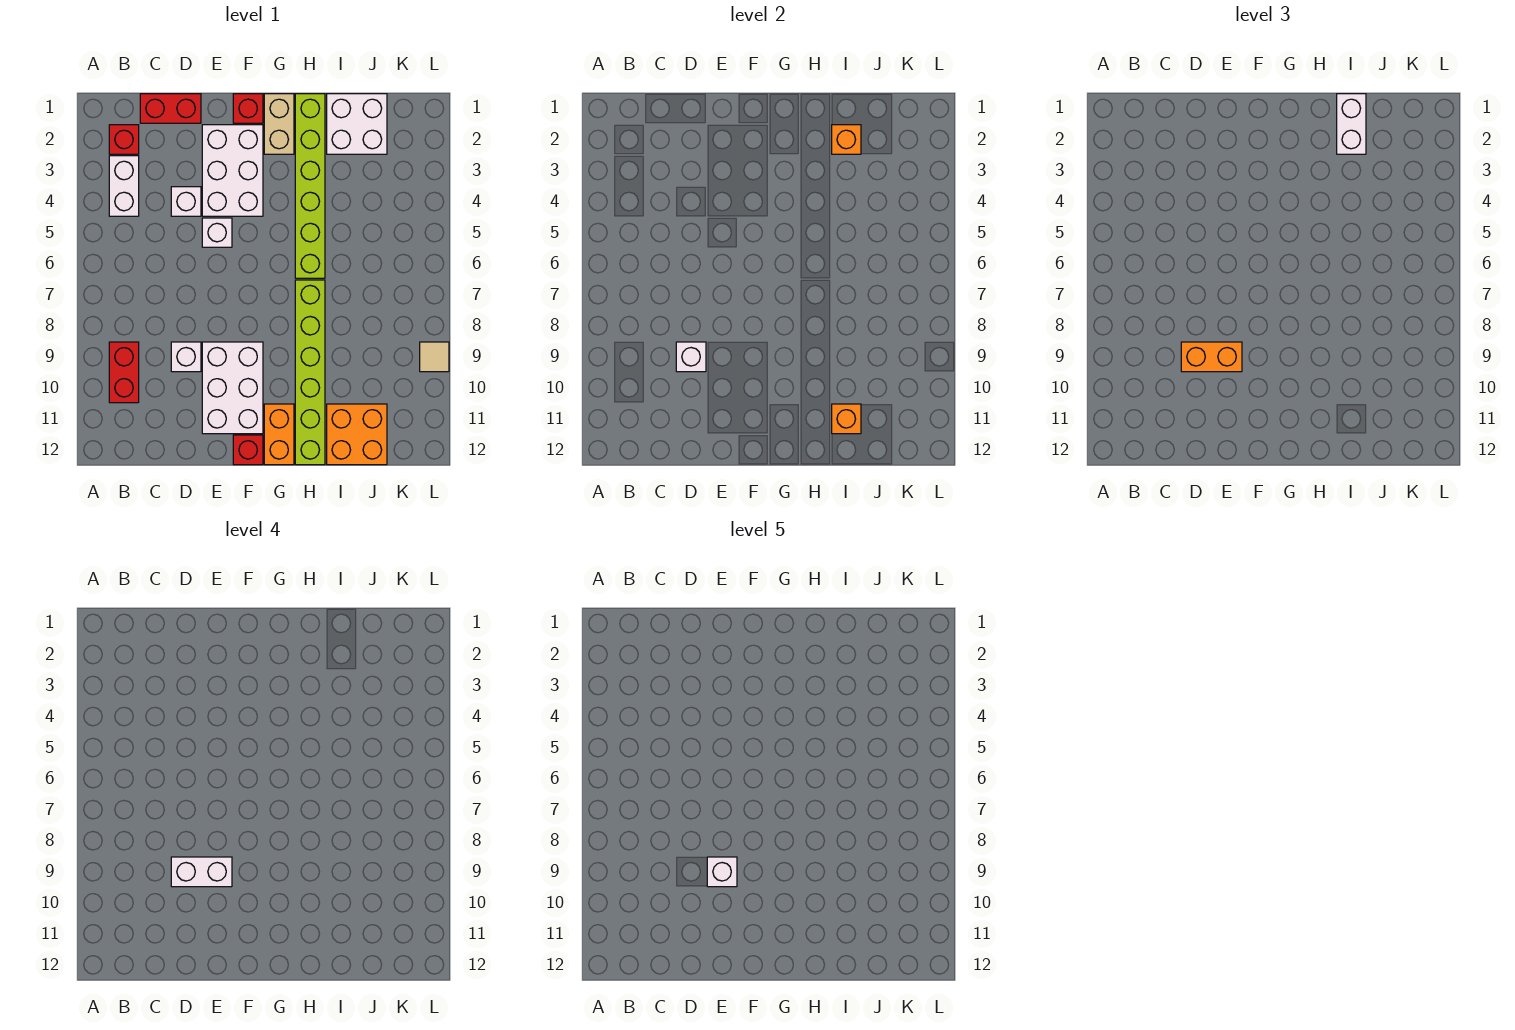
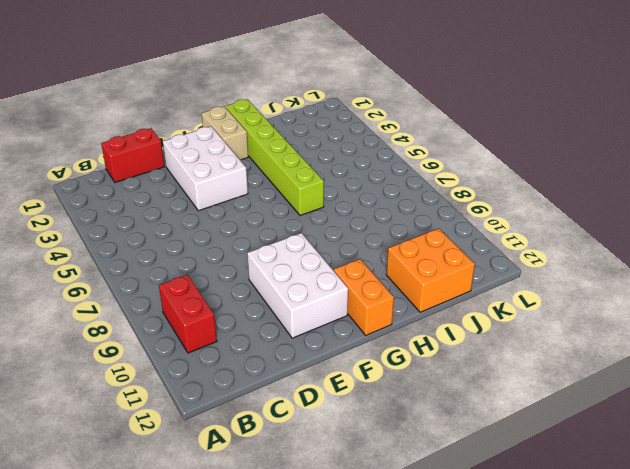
none -> red 1x1 brick [109,125,139,154]
none -> white 1x2 brick [109,156,139,216]
none -> white 1x1 brick [171,187,201,216]

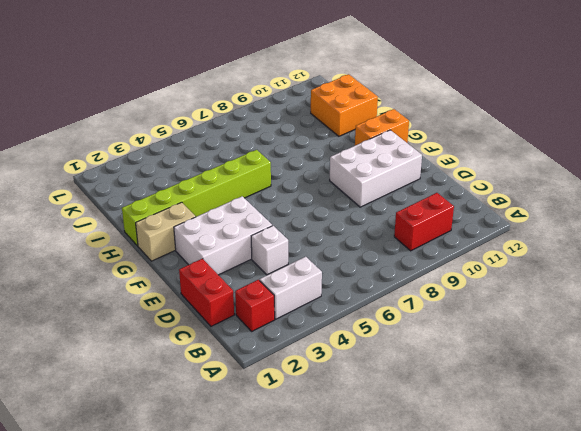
none -> white 1x1 brick [171,342,201,372]
none -> white 1x1 brick [202,218,232,247]
none -> red 1x1 brick [233,94,263,123]

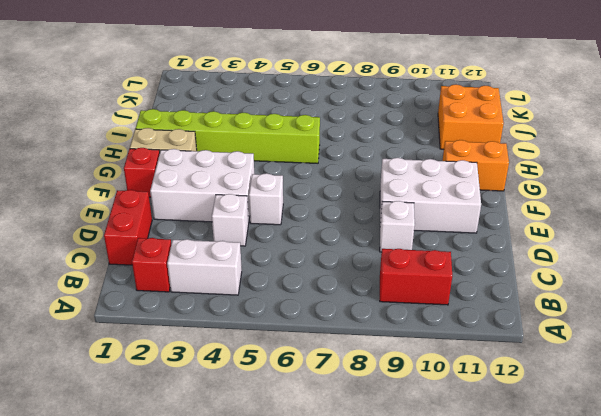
none -> red 1x1 brick [233,435,263,465]
none -> lime 1x6 brick [295,280,325,465]
none -> white 2x2 brick [327,94,387,154]

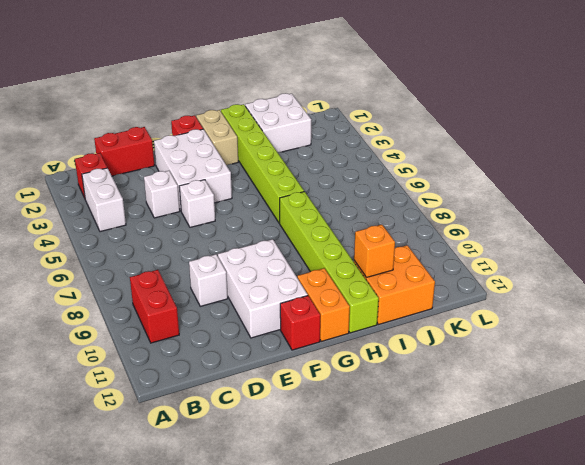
none -> tan 1x1 tile [420,342,449,372]
none -> white 1x1 brick [676,342,706,372]
none -> orange 1x1 brick [832,125,861,154]

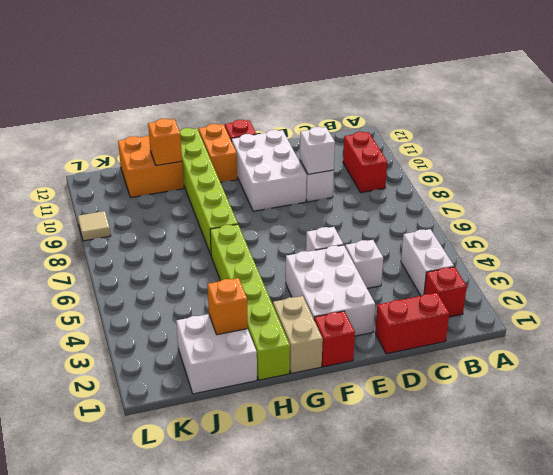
none -> orange 1x2 brick [1181,342,1242,372]
none -> white 1x2 brick [1337,94,1366,154]
none -> white 1x2 brick [171,857,232,887]

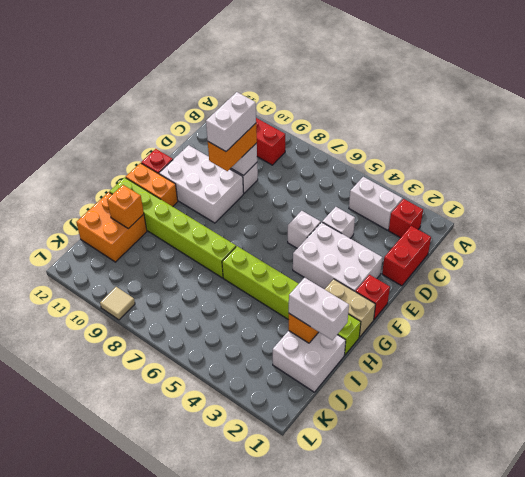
none -> white 1x1 brick [707,857,737,887]

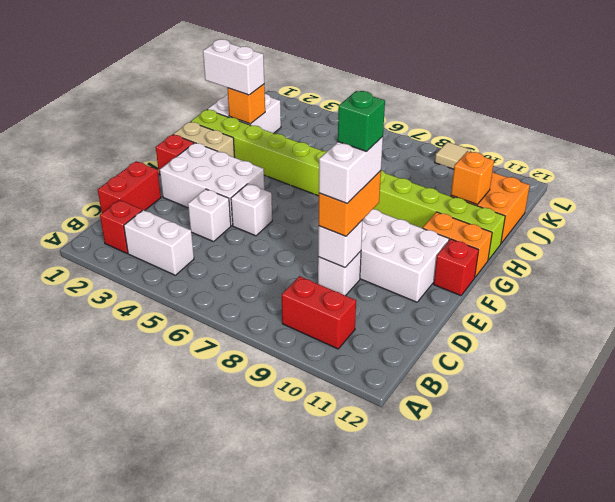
green 1x1 brick [338,91,385,152] -> white 1x1 brick [707,857,737,887]

